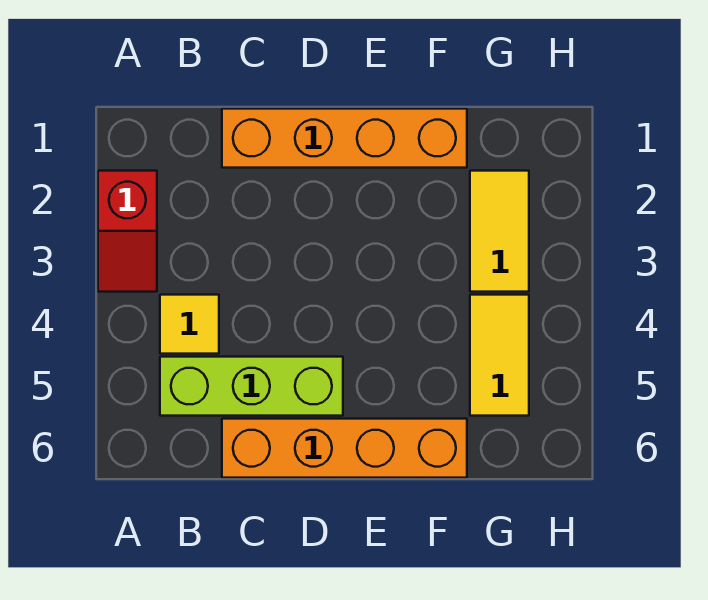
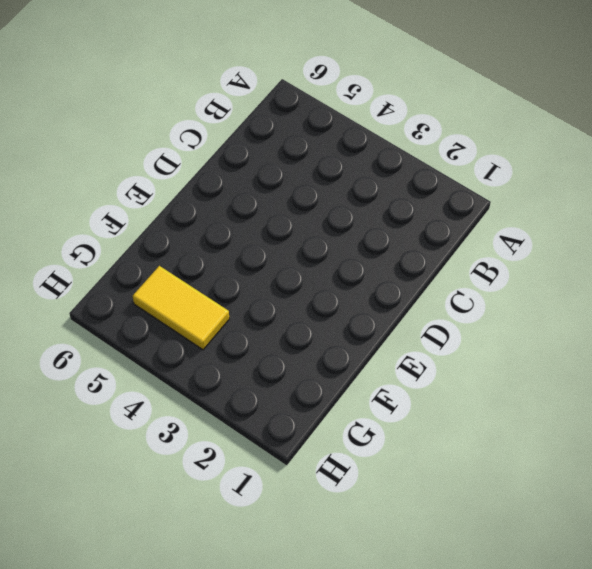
none -> red 1x2 slope [98,171,157,292]
none -> yellow 1x1 tile [160,295,219,354]

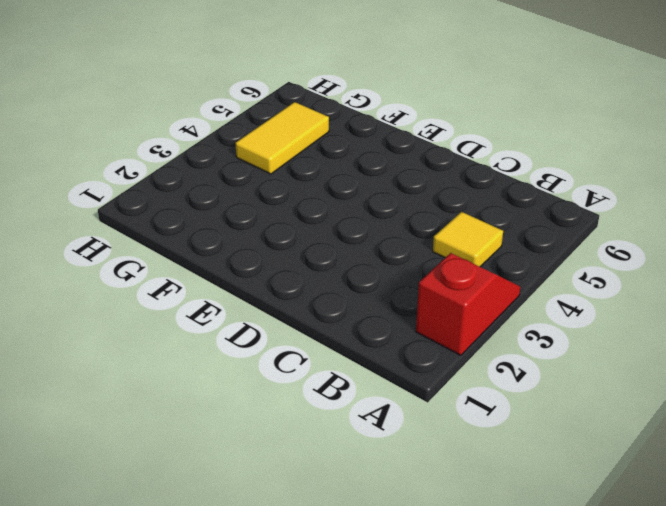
none -> lime 1x3 brick [160,357,343,416]
none -> orange 1x4 brick [222,109,467,168]

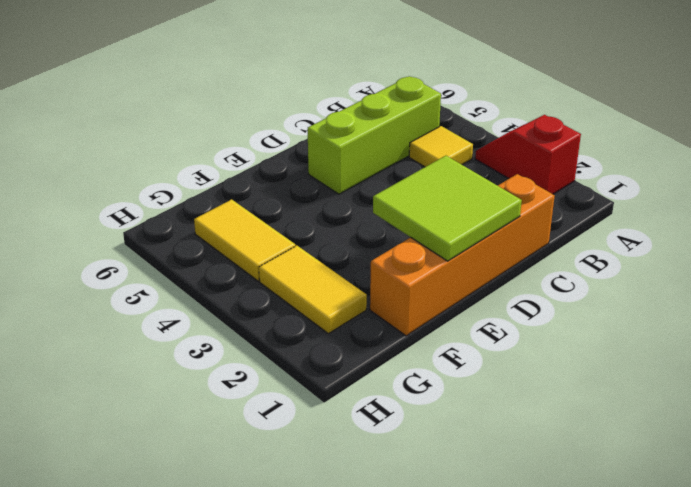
lime 2x2 tile [373,156,522,261] -> none
none -> orange 1x4 brick [222,419,467,478]

